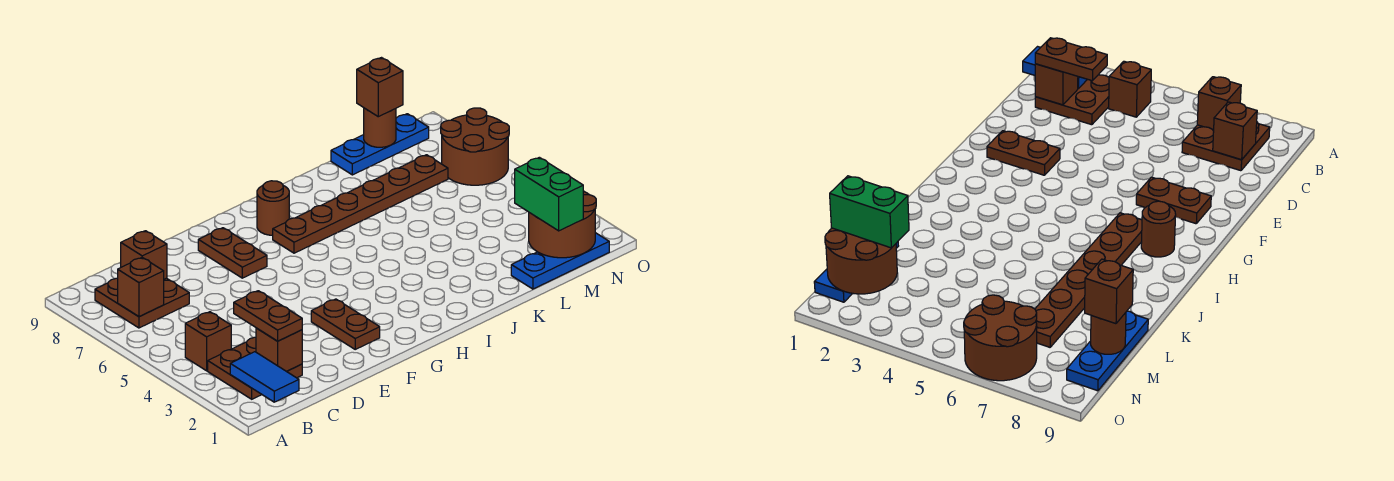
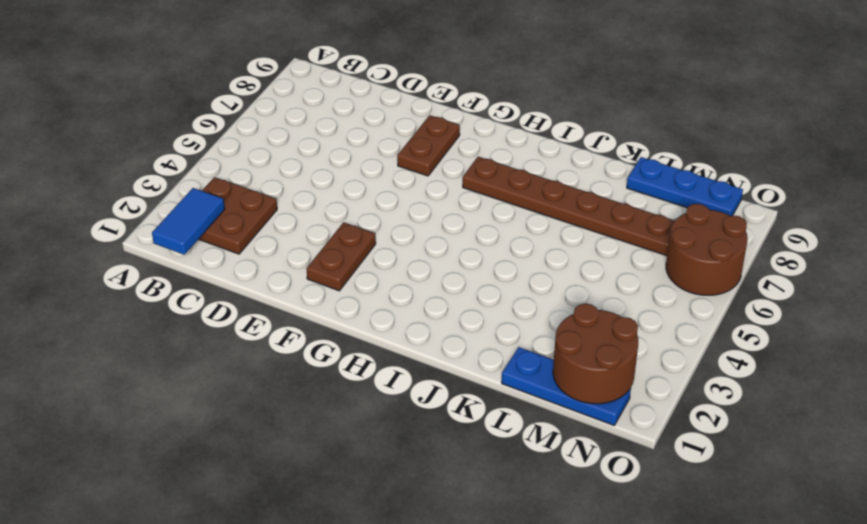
none -> brown 1x1 brick [185,312,231,371]
none -> brown 2x2 plate [95,278,189,328]
none -> brown 1x1 round brick [257,181,289,235]

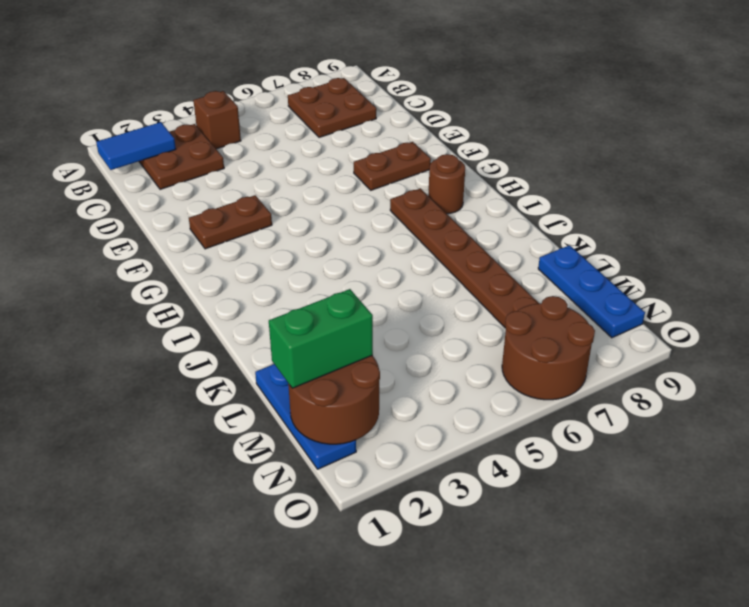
none -> brown 1x1 brick [118,258,164,317]
none -> brown 1x1 brick [256,328,302,371]
none -> brown 1x1 brick [121,231,167,279]

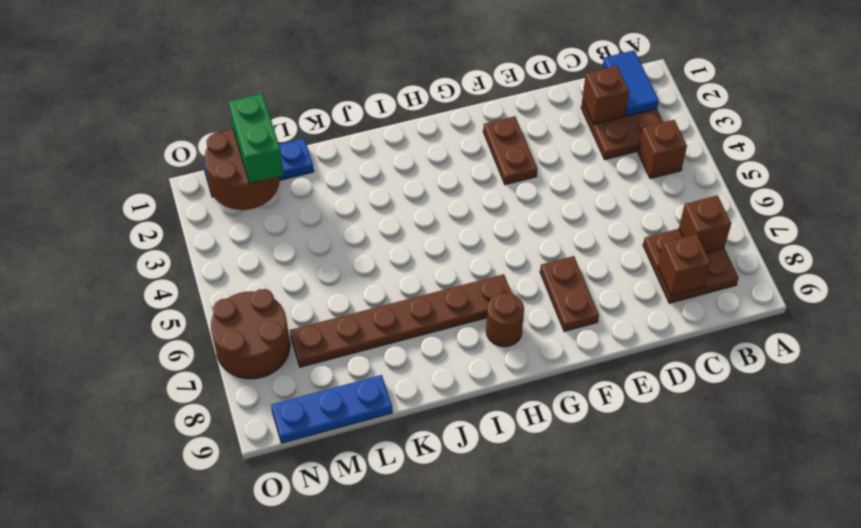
none -> brown 1x1 round brick [364,108,396,147]
none -> brown 1x2 plate [234,291,302,341]
none -> brown 1x1 brick [357,58,403,117]

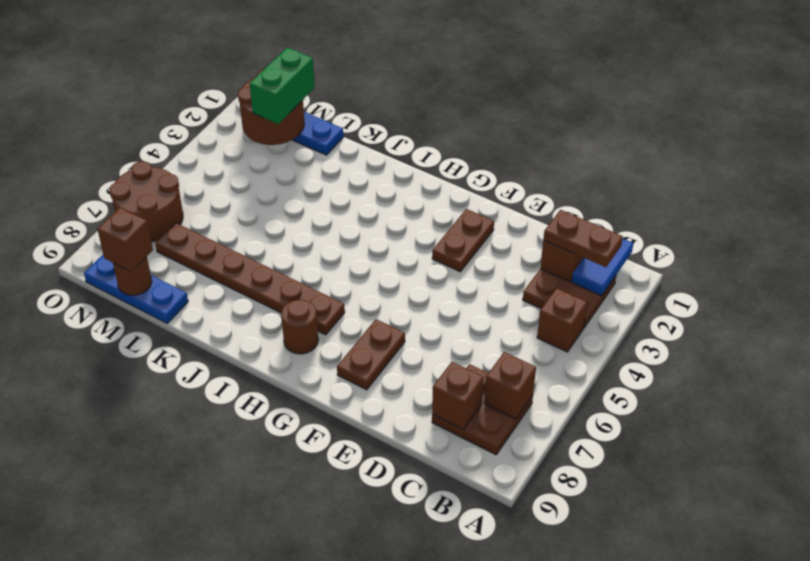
brown 1x2 plate [543,210,623,267] -> brown 1x2 plate turned to [234,291,302,341]

